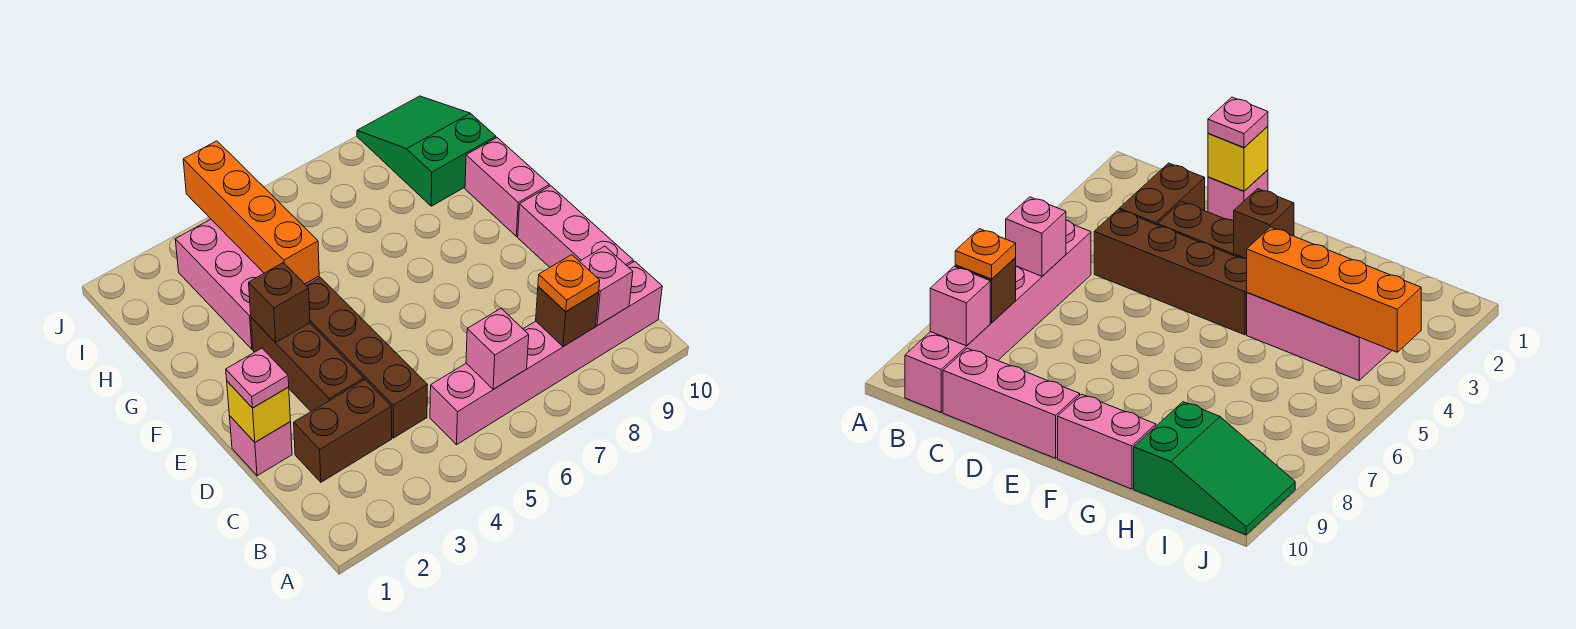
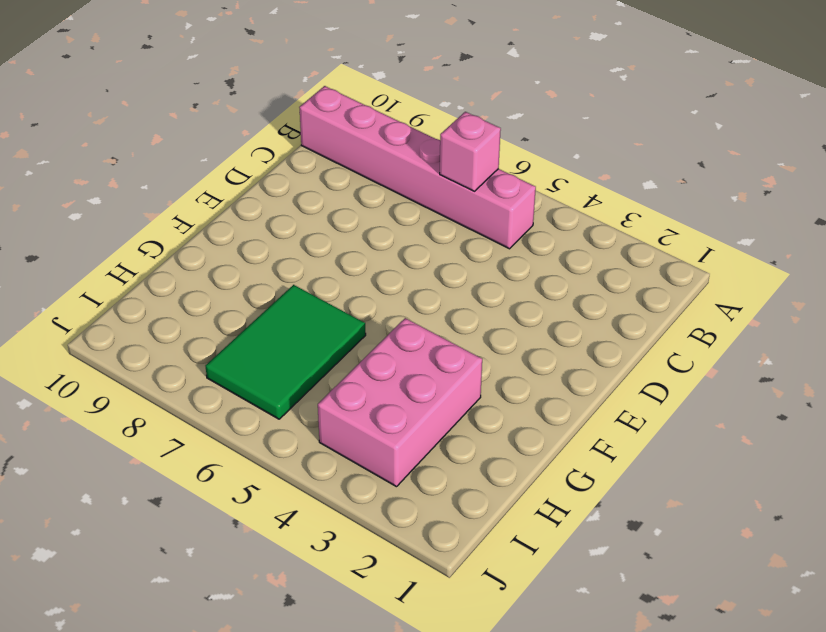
green 2x3 tile [206,285,366,419] -> none
none -> brown 1x2 brick [294,380,392,482]
none -> brown 1x4 brick [306,278,428,438]
none -> pink 1x3 brick [518,186,633,267]

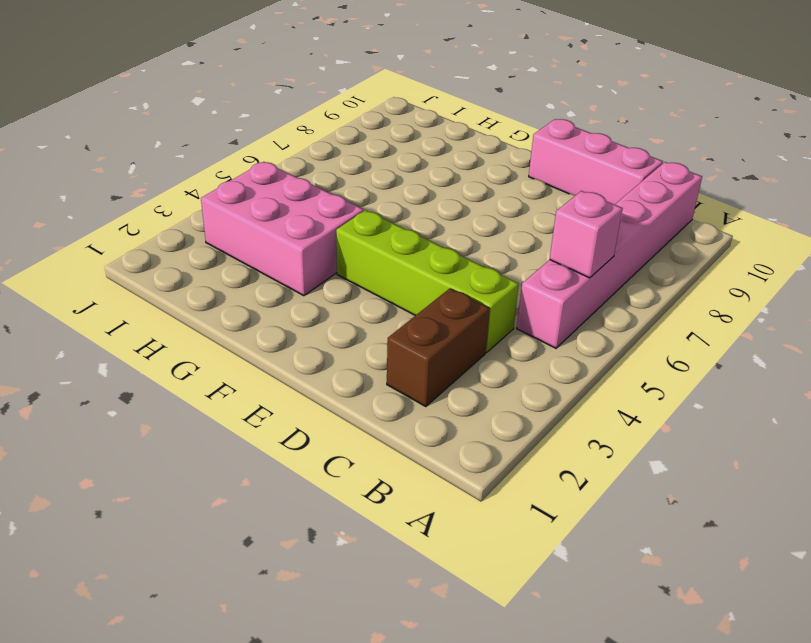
lime 1x4 brick [336,210,519,353] -> brown 1x4 brick [306,278,428,438]
none -> pink 1x1 brick [230,416,292,476]
none -> brown 1x3 brick [251,318,364,411]
none -> pink 1x2 brick [465,138,549,236]

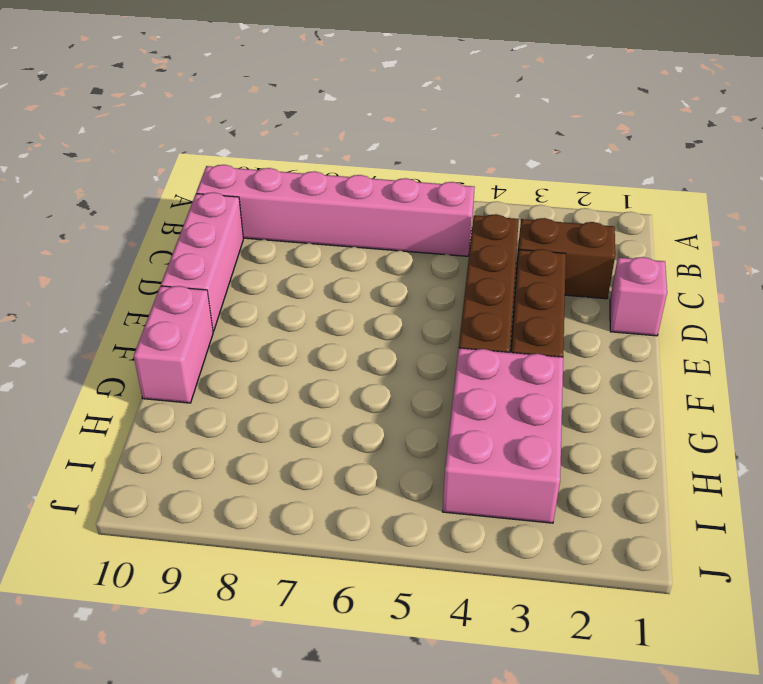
none -> green 2x3 slope [357,96,496,206]
none -> pink 1x1 brick [466,309,529,389]
none -> brown 1x1 brick [536,286,599,347]

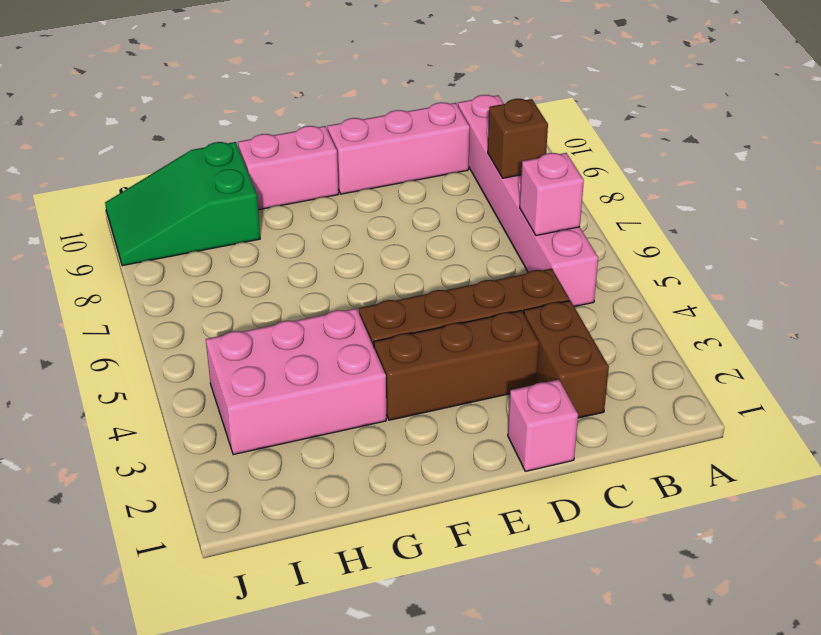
none -> pink 1x1 brick [579,246,633,326]
none -> yellow 1x1 brick [227,381,290,442]
none -> brown 1x1 brick [249,263,310,342]

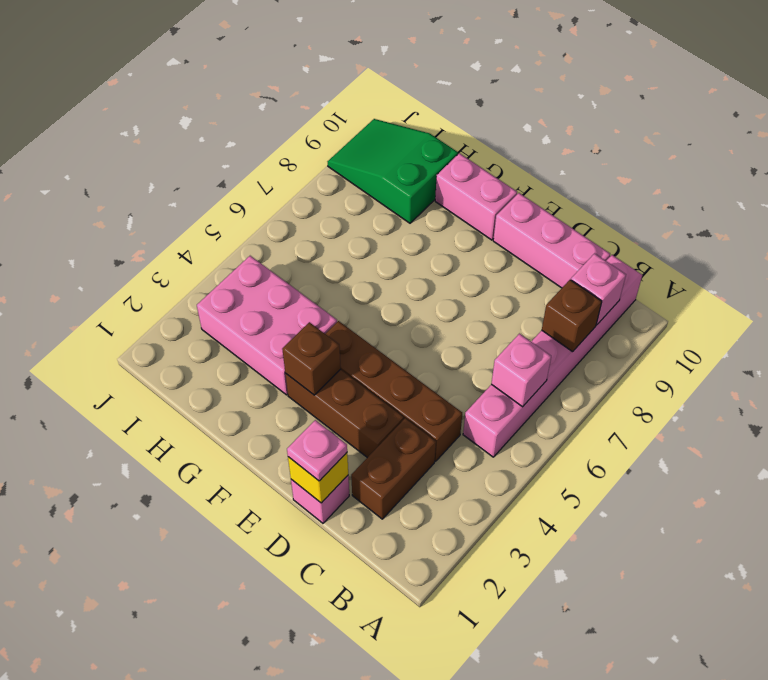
none -> orange 1x4 brick [183,141,319,284]
none -> orange 1x1 plate [538,255,600,312]

